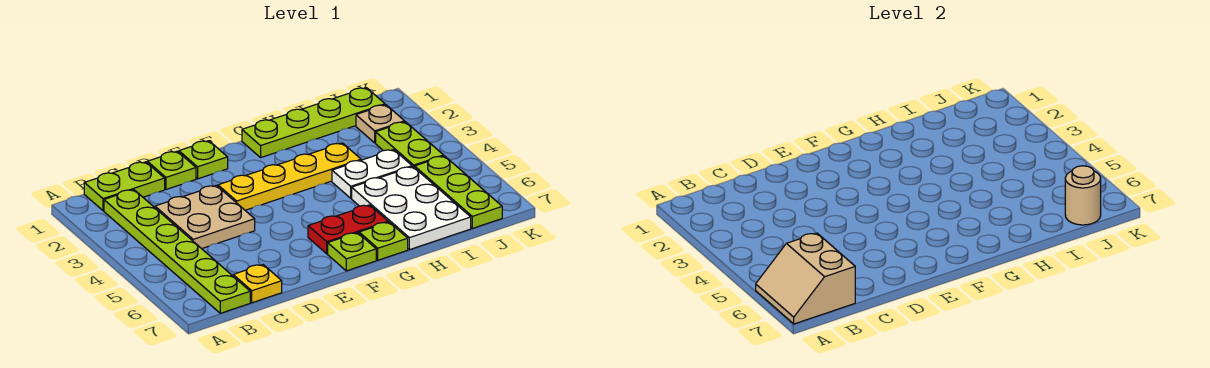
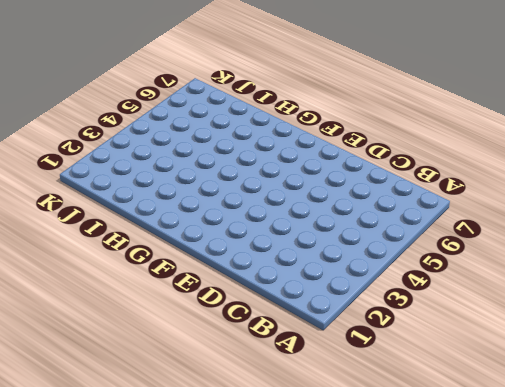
none -> lime 1x2 plate [84,162,165,211]
none -> lime 1x6 plate [104,190,250,313]
none -> tan 2x2 plate [155,185,255,249]

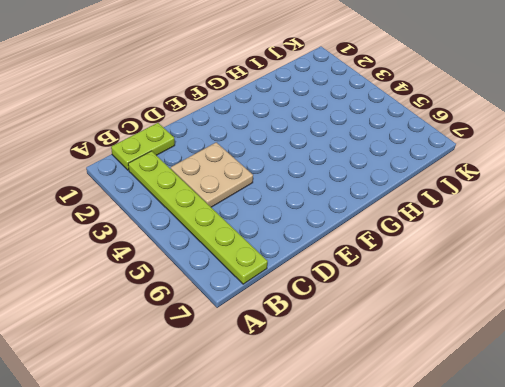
none -> yellow 1x1 plate [233,265,282,303]
none -> lime 1x1 plate [147,151,196,189]
none -> lime 1x1 plate [179,141,228,179]

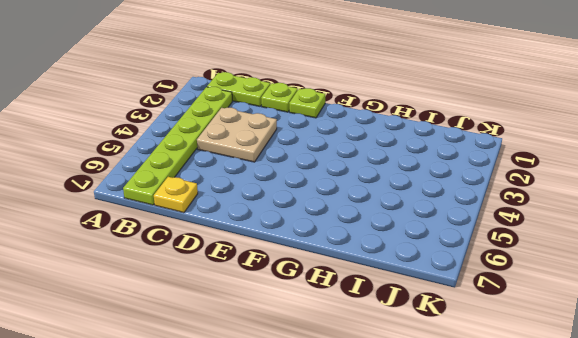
none -> yellow 1x4 plate [218,143,361,210]
none -> red 1x2 plate [308,205,388,254]
none -> lime 1x1 plate [328,233,376,271]

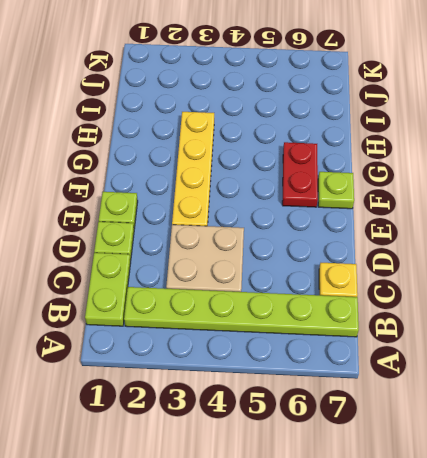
none -> lime 1x4 plate [242,88,385,157]
none -> lime 1x1 plate [359,222,408,260]
none -> white 1x2 plate [332,150,412,198]

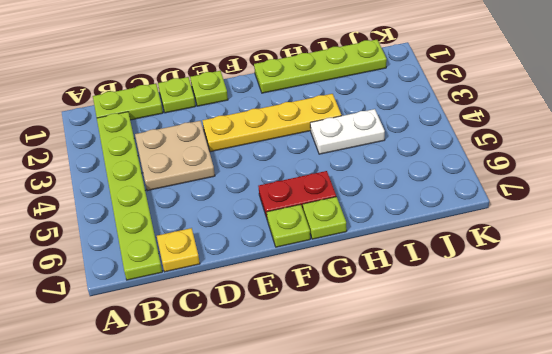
none -> white 2x3 plate [352,167,471,250]
none -> tan 1x1 plate [356,105,405,143]
none -> lime 1x2 plate [376,122,444,168]

